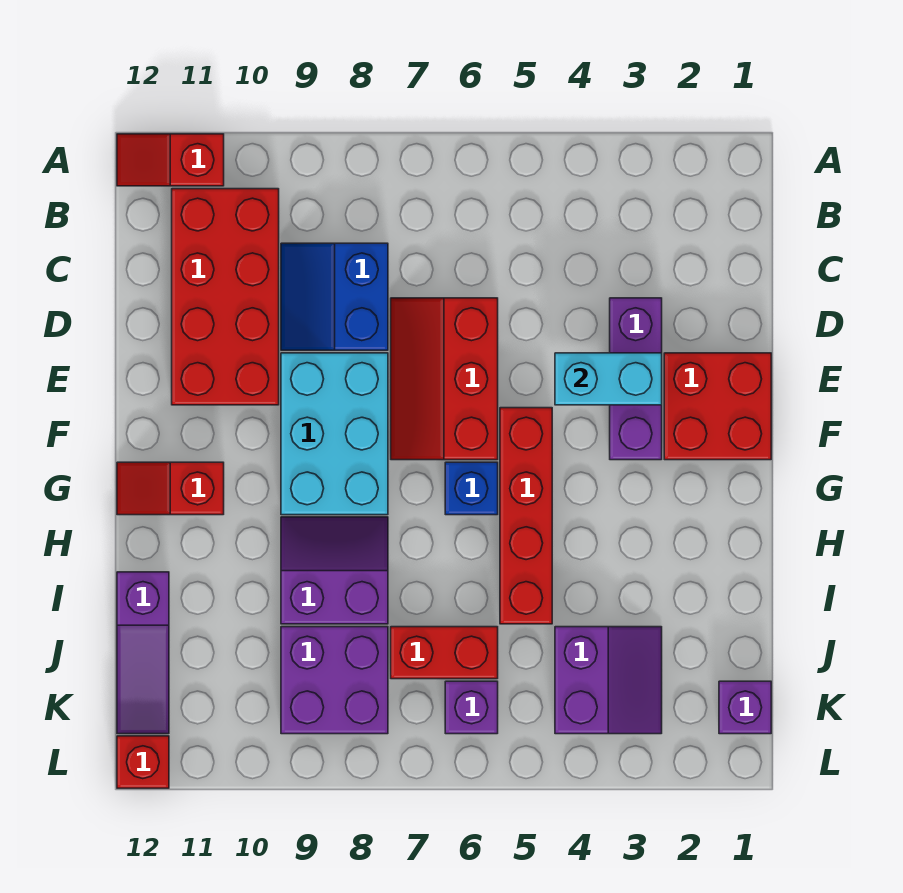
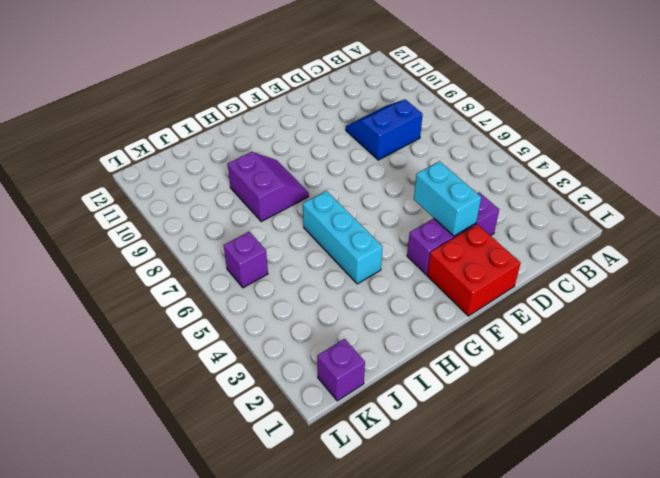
cyan 1x3 brick [303,191,382,284] -> red 1x4 brick [500,408,552,624]
none -> red 1x2 slope [117,134,224,186]
none -> red 2x4 brick [172,189,279,405]
none -> red 2x3 slope [391,298,498,460]

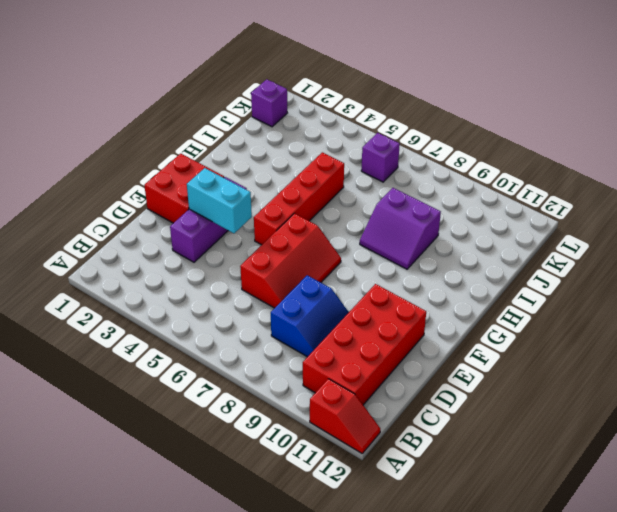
none -> cyan 2x3 brick [281,353,388,515]
none -> blue 1x1 brick [445,462,498,515]
none -> red 1x2 slope [117,462,224,515]

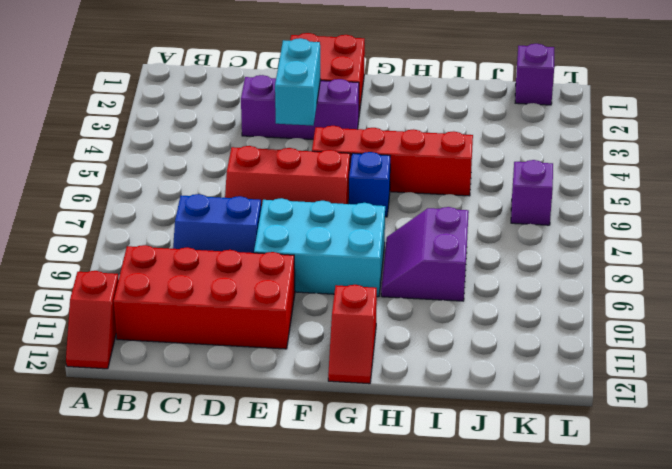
none -> purple 1x3 slope [117,572,169,734]
none -> purple 2x2 slope [555,627,662,734]
none -> red 1x2 brick [391,627,498,679]

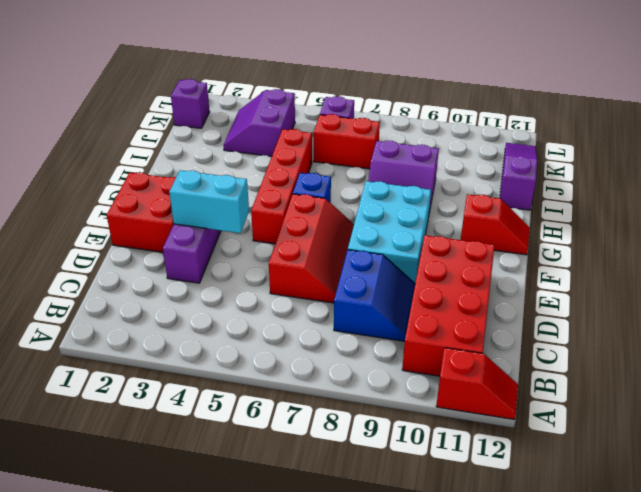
none -> purple 2x2 brick [281,627,388,734]
none -> red 1x1 brick [117,736,169,788]

